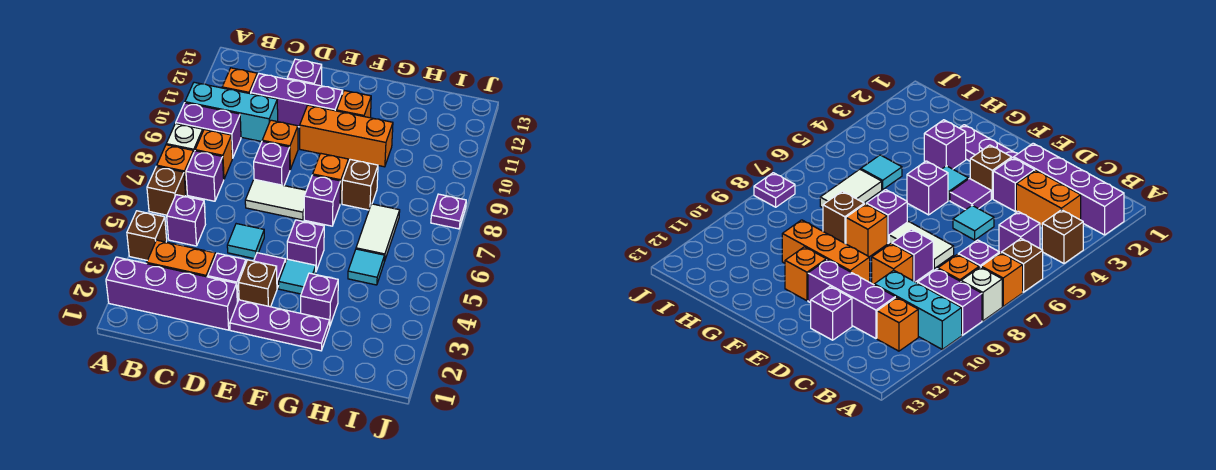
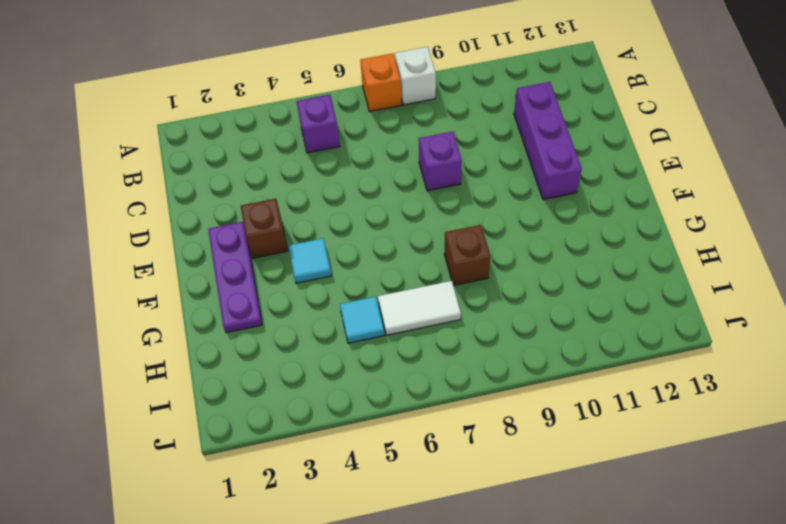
none -> purple 1x4 brick [106,257,237,330]
none -> brown 1x1 brick [127,211,167,260]
none -> brown 1x1 brick [147,166,186,215]
none -> purple 1x2 brick [176,103,241,158]

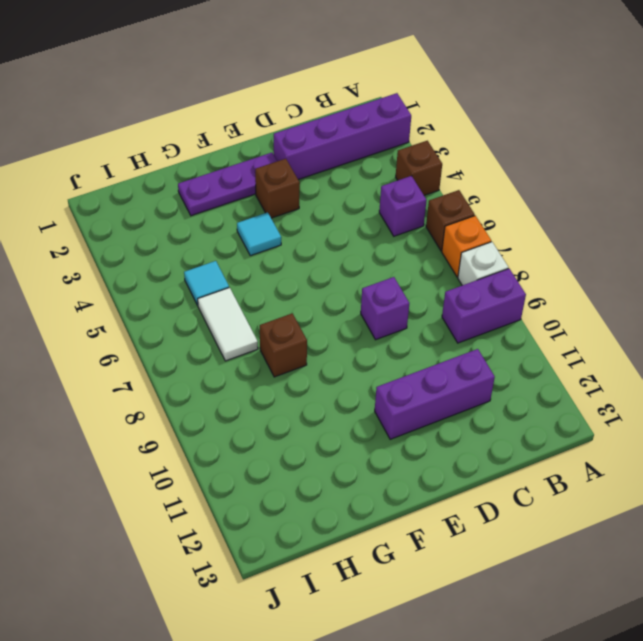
none -> cyan 1x3 brick [185,82,278,142]
none -> orange 1x2 brick [147,240,216,277]
none -> purple 1x1 brick [186,151,224,201]
none -> orange 1x1 brick [195,129,232,179]

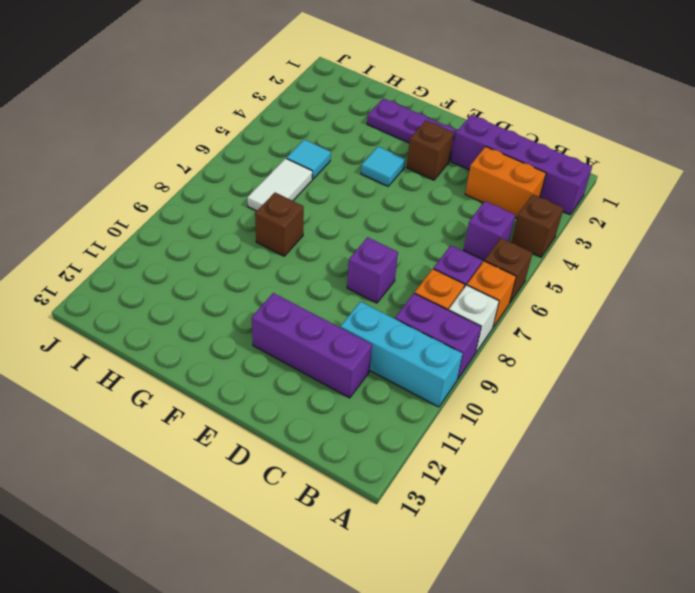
none -> orange 1x1 brick [222,68,257,94]
none -> purple 1x1 brick [208,253,246,303]
none -> cyan 1x1 tile [227,224,264,259]
none -> white 1x2 tile [245,179,306,220]

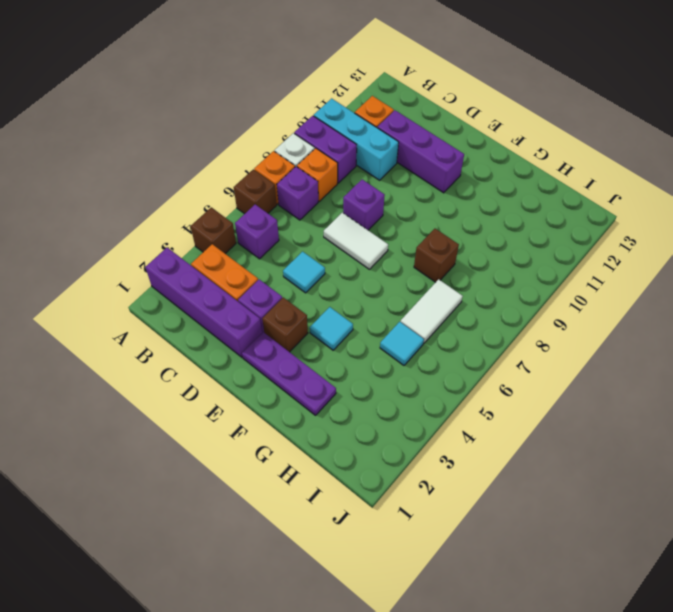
none -> orange 1x1 brick [262,120,298,169]
none -> purple 1x1 brick [287,59,322,86]
none -> purple 1x1 tile [254,253,286,288]
none -> orange 1x3 brick [300,105,393,167]

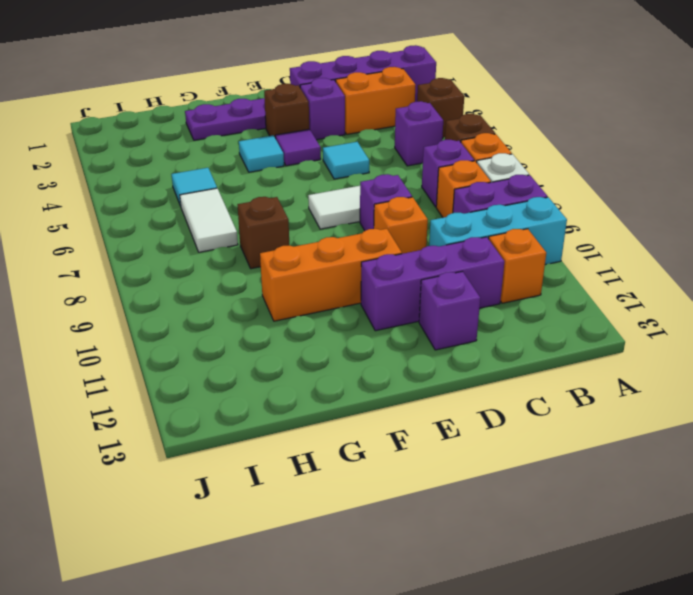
none -> purple 1x1 brick [287,220,324,271]
none -> purple 1x1 brick [304,175,341,226]
none -> orange 1x1 brick [313,153,348,204]
none -> orange 1x1 brick [337,91,371,118]

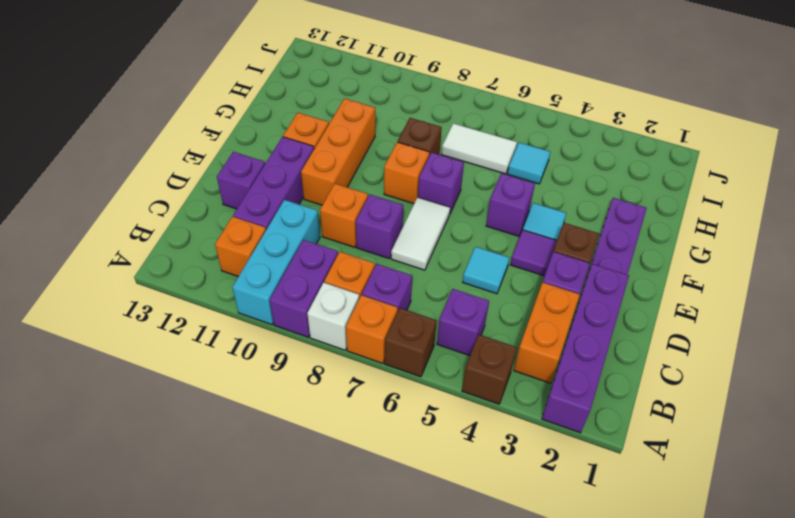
none -> purple 1x1 brick [301,273,338,325]
none -> purple 1x1 plate [431,194,466,229]

